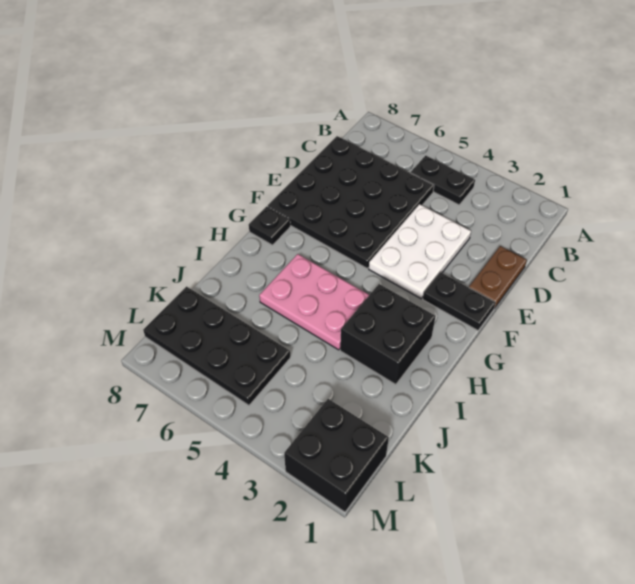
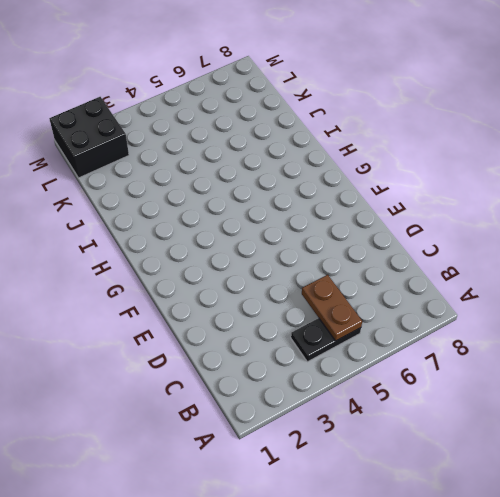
brown 1x2 plate [302,275,362,341] -> brown 1x2 plate moved to [469,246,527,308]
none -> black 4x4 plate [268,136,434,268]
none -> white 2x3 plate [369,204,471,299]

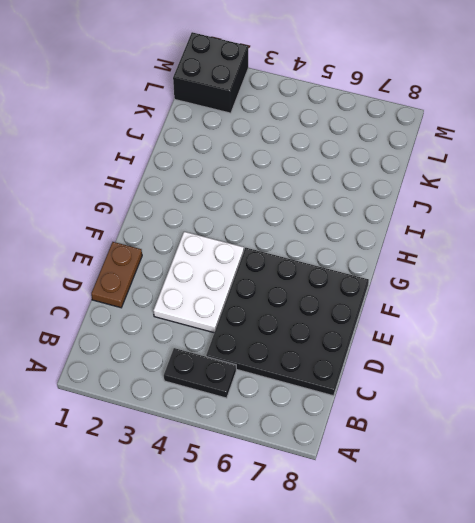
none -> black 1x2 plate [423,272,496,330]
none -> black 1x1 plate [249,206,290,245]

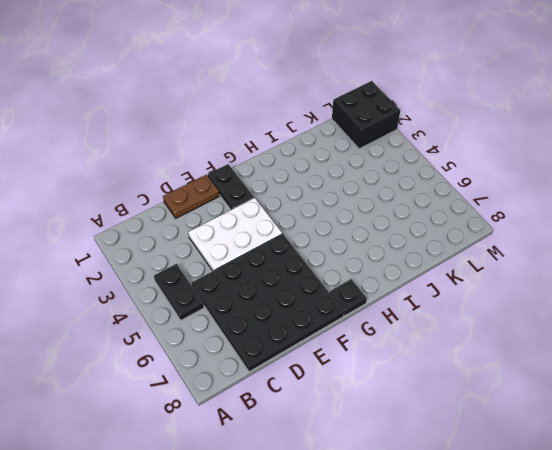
none -> black 2x2 brick [340,284,436,384]
none -> pink 2x3 plate [259,254,369,350]

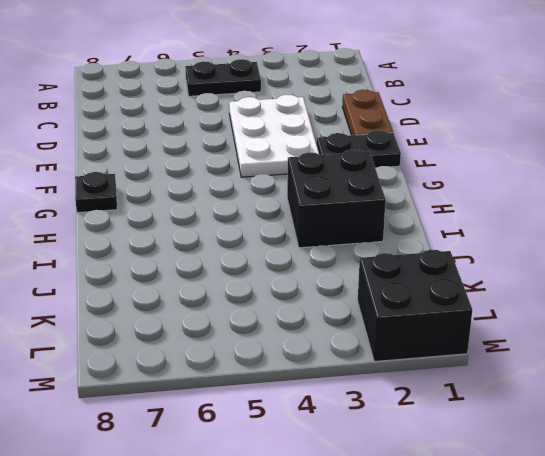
none -> black 4x4 plate [268,136,434,268]
none -> pink 2x3 plate [259,254,369,350]

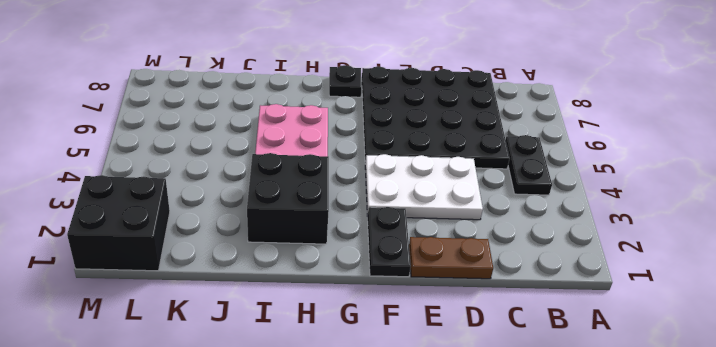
none -> black 2x4 plate [143,287,290,405]

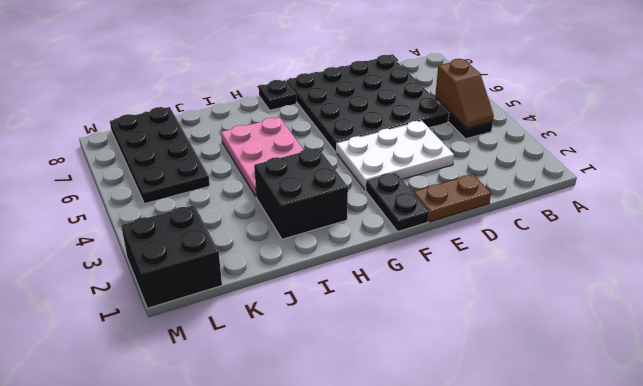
brown 1x2 slope [435,59,494,128] -> none

